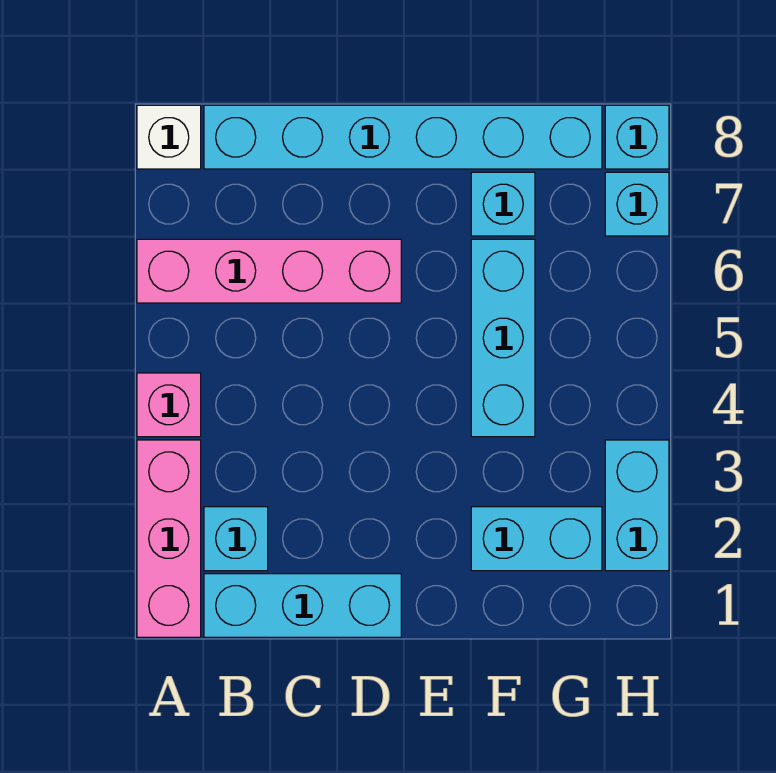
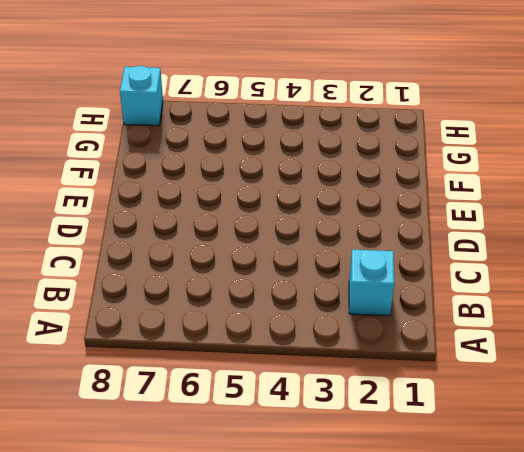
none -> pink 1x3 brick [137,440,201,637]
none -> pink 1x1 brick [137,373,201,437]
none -> pink 1x4 brick [137,239,401,303]

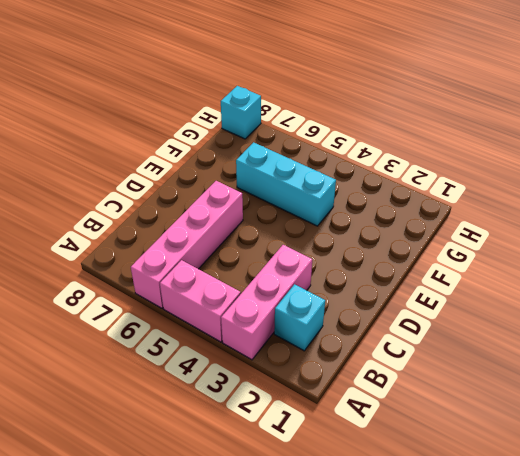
pink 1x3 brick [221,245,312,360] -> pink 1x3 brick turned to [137,440,201,637]
pink 1x2 brick [160,260,241,342] -> pink 1x1 brick [137,373,201,437]
none -> white 1x1 brick [137,105,201,169]
none -> cyan 1x3 brick [204,574,401,637]
none -> cyan 1x6 brick [204,105,602,169]

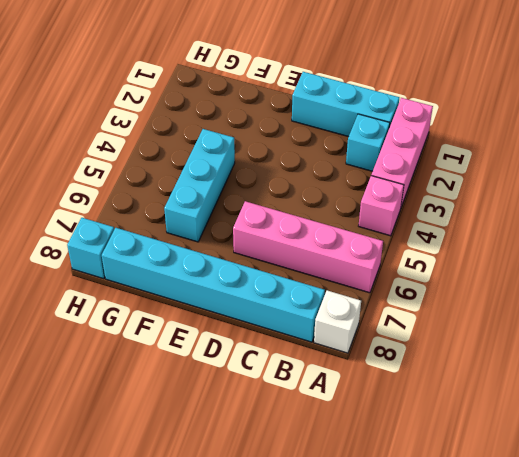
none -> cyan 1x2 brick [471,507,602,571]
none -> cyan 1x1 brick [471,172,535,236]
none -> cyan 1x2 brick [605,440,669,571]

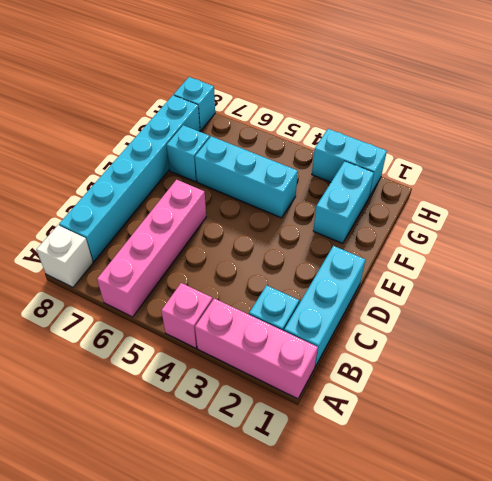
none -> cyan 1x1 brick [605,172,669,236]

